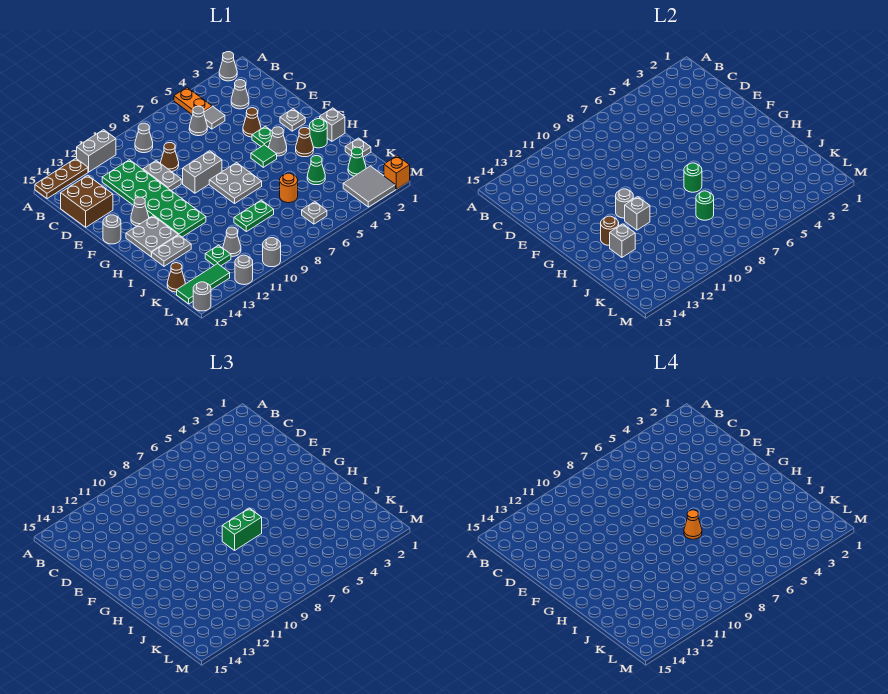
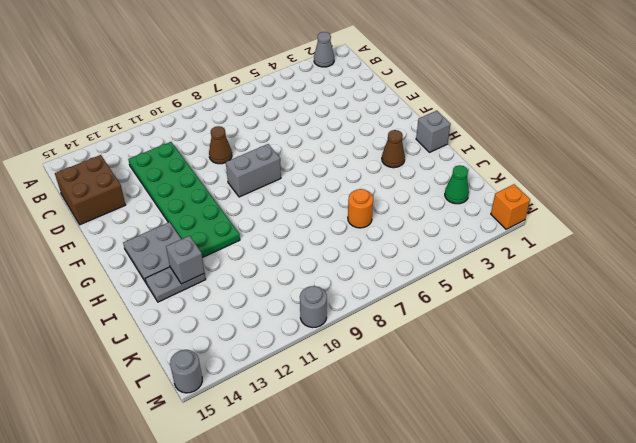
none -> orange 1x2 plate [174,88,212,115]
none -> grey 1x2 brick [77,130,116,172]
none -> brown 1x3 plate [35,158,88,199]
none -> grey 1x1 cone [135,123,153,153]

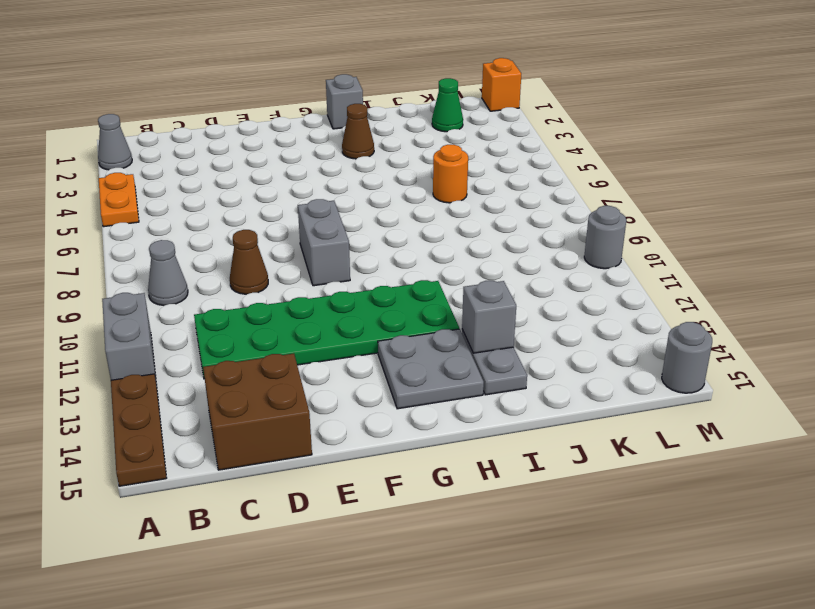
orange 1x2 plate [99,173,139,227] -> orange 1x2 plate turned to [174,88,212,115]
none -> grey 1x1 cone [231,80,249,109]
none -> grey 1x1 tile [204,107,225,129]
none -> grey 1x1 cone [189,106,207,136]
none -> grey 1x2 plate [143,161,181,191]

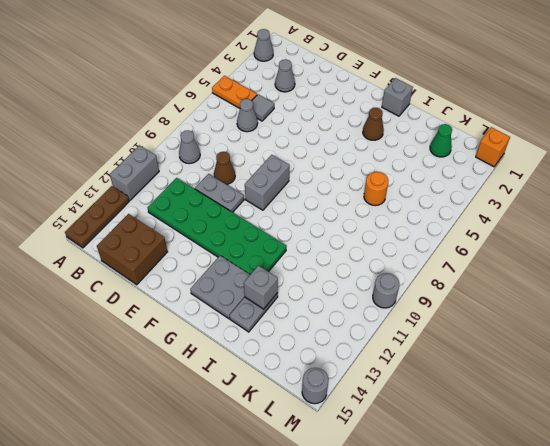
none -> brown 1x1 cone [243,108,261,137]
none -> grey 1x1 plate [280,109,305,131]
none -> green 1x1 plate [252,126,272,147]
none -> grey 1x1 cone [131,197,149,226]

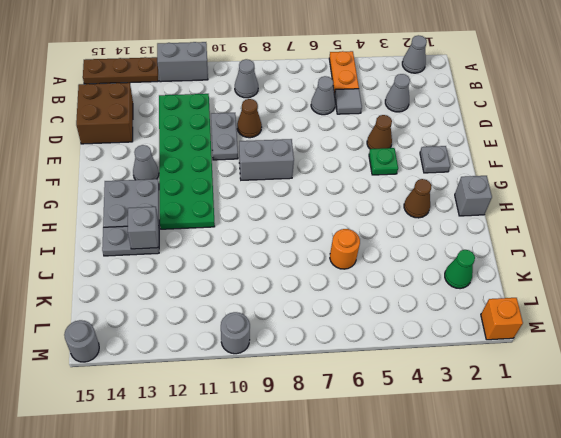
none -> grey 1x1 round brick [103,215,121,244]
none -> grey 1x1 cone [269,127,287,156]
none -> green 1x1 tile [251,145,277,167]
none -> grey 2x2 plate [209,163,262,203]

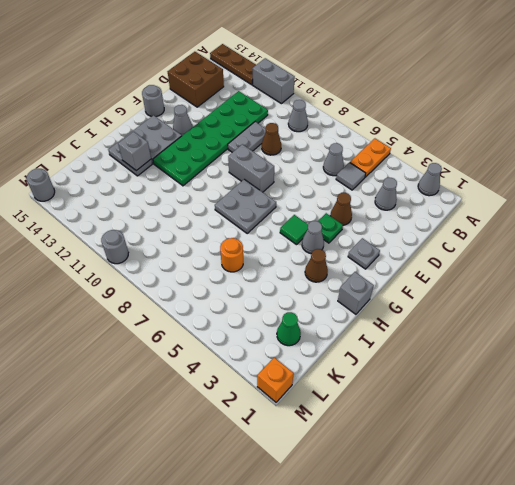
none -> green 1x1 round brick [309,119,327,148]
none -> grey 1x1 plate [345,138,371,157]
none -> green 1x1 cone [307,156,325,185]
none -> green 1x2 plate [234,200,274,232]

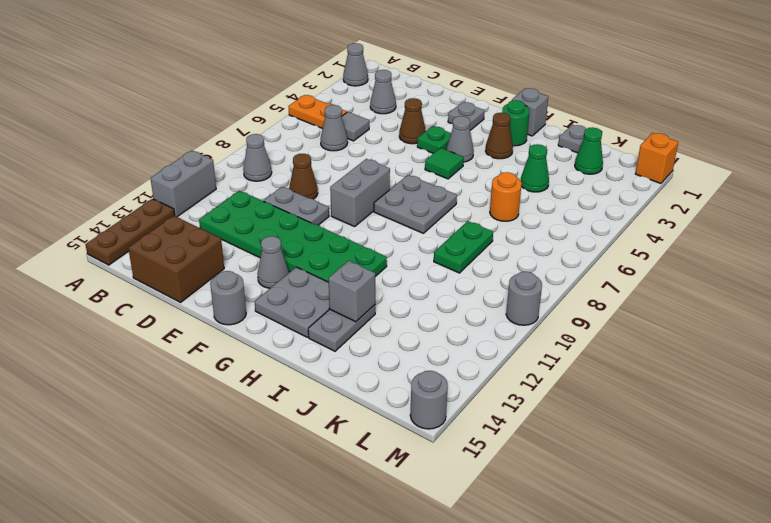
none -> grey 1x1 cone [223,227,241,256]
none -> green 1x1 plate [205,245,231,266]
none -> brown 1x1 cone [167,263,185,292]
none -> grey 2x2 tile [343,166,396,207]

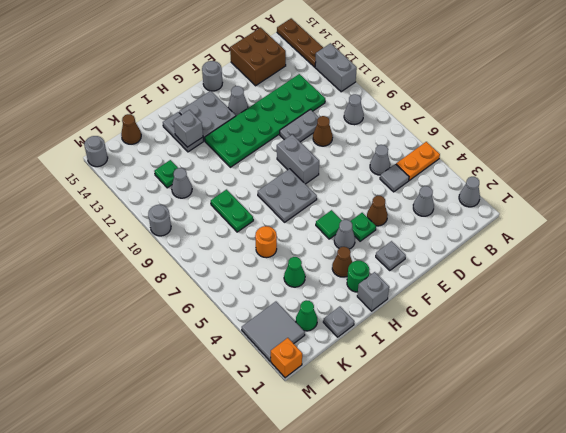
none -> grey 1x1 plate [302,202,327,224]
none -> green 1x3 tile [177,264,230,304]
none -> grey 1x1 round brick [235,255,253,285]
none -> grey 1x1 round brick [616,189,633,218]

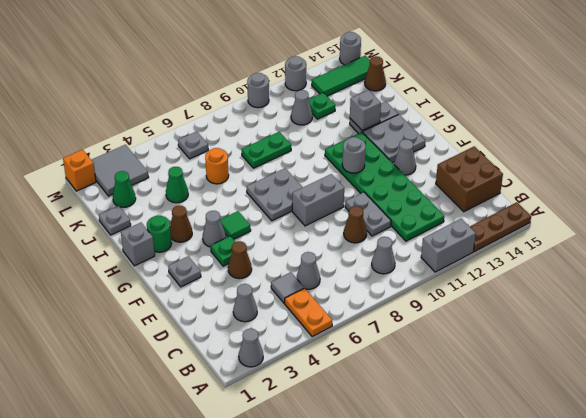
none -> grey 1x1 round brick [103,215,121,244]
none -> green 1x1 round brick [684,163,702,192]
none -> grey 1x1 brick [625,197,650,230]
none -> brown 1x1 round brick [601,216,619,246]

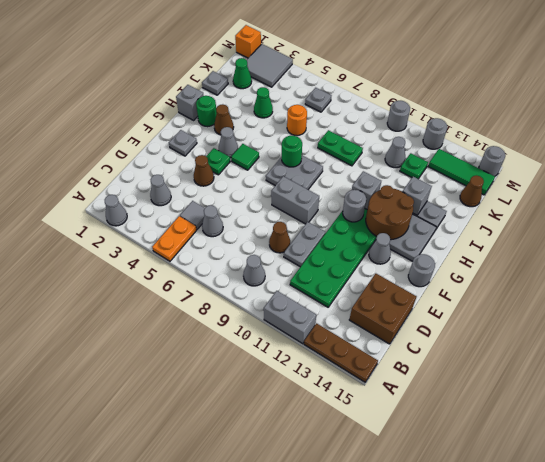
brown 2x2 round brick [366,185,414,240] -> brown 1x1 round brick [601,216,619,246]
none -> green 1x1 round brick [696,191,714,220]
none -> green 1x2 brick [222,508,262,550]
none -> orange 1x1 cone [684,510,702,539]

